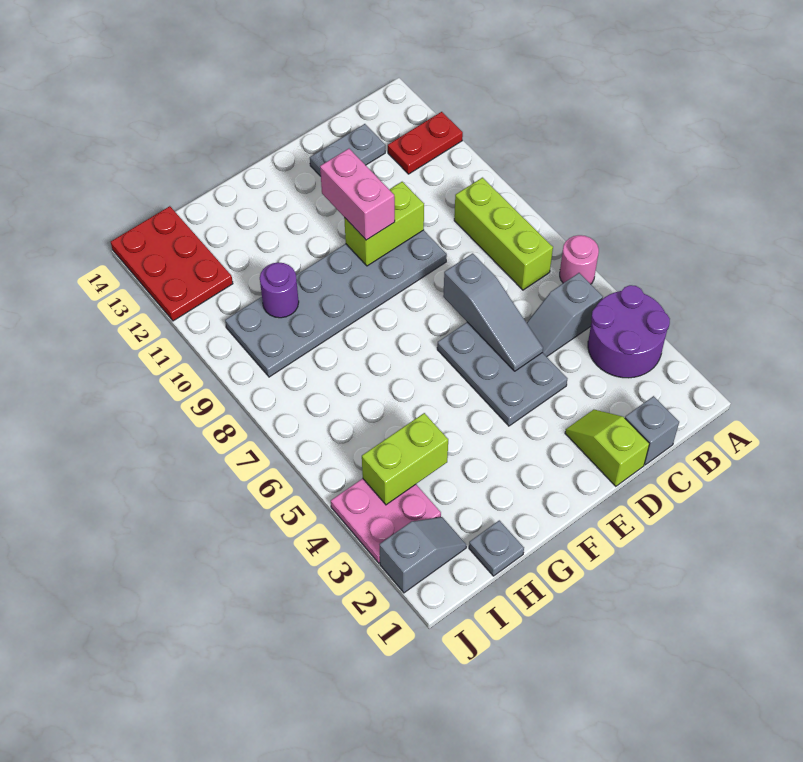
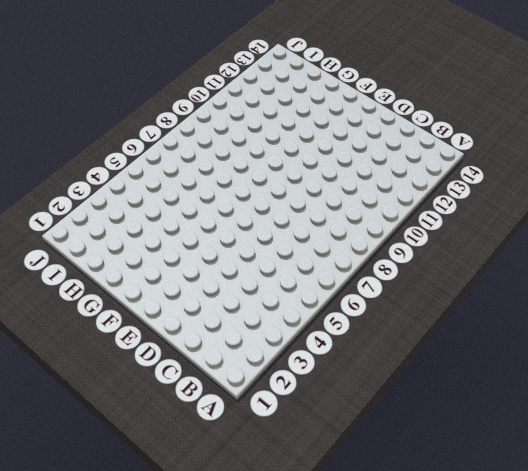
none -> purple 2x2 round brick [588,285,670,378]
none -> pink 1x1 round brick [560,235,599,284]
none -> red 1x2 plate [388,112,463,174]

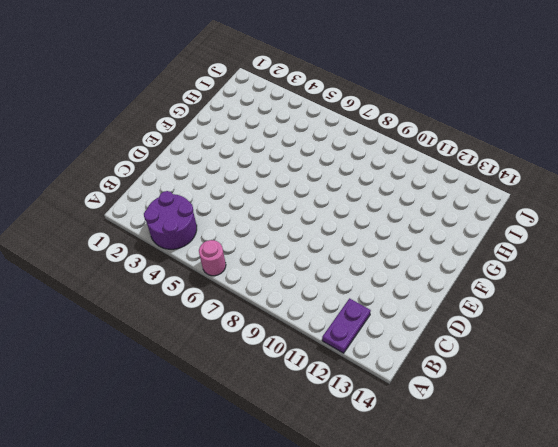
purple 1x2 plate [322,298,371,353] -> red 1x2 plate [388,112,463,174]
none -> grey 1x2 slope [527,273,603,357]
none -> lime 1x3 brick [454,178,553,290]
none -> grey 1x1 brick [625,396,679,465]

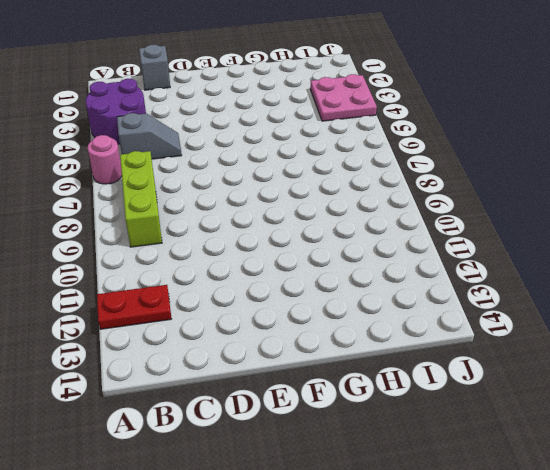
none -> grey 1x2 plate [310,124,385,176]
none -> lime 1x2 slope [565,410,650,486]
none -> grey 2x3 plate [437,322,567,426]

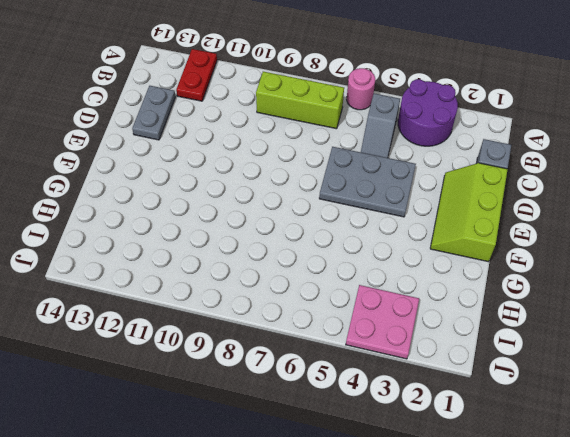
lime 2x3 slope [430,163,508,262] -> lime 1x2 slope [565,410,650,486]
none -> grey 2x6 plate [225,230,447,377]
none -> grey 1x1 plate [469,520,524,576]
none -> grey 1x2 slope [379,517,466,593]

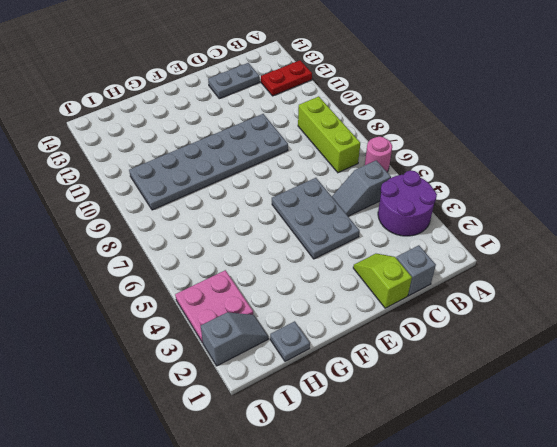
none -> red 2x3 plate [111,206,233,321]
none -> grey 1x3 slope [443,253,543,371]
none -> lime 1x2 brick [344,182,424,266]

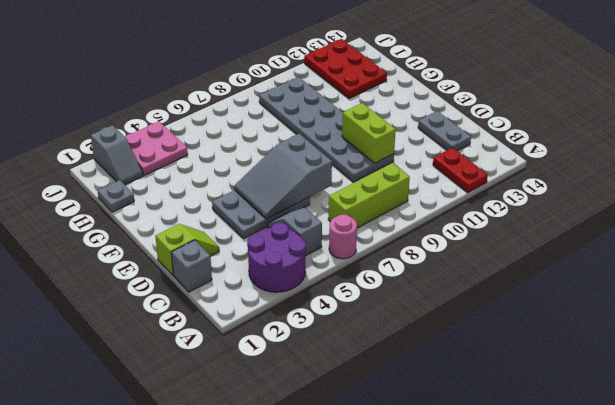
grey 2x3 slope [235,134,332,219] -> grey 1x3 slope [443,253,543,371]
red 2x3 plate [304,39,387,99] -> red 2x3 plate turned to [111,206,233,321]
none -> lime 1x2 brick [362,413,448,505]
none -> purple 1x1 round brick [260,262,299,318]
none -> pink 1x2 brick [320,149,395,240]

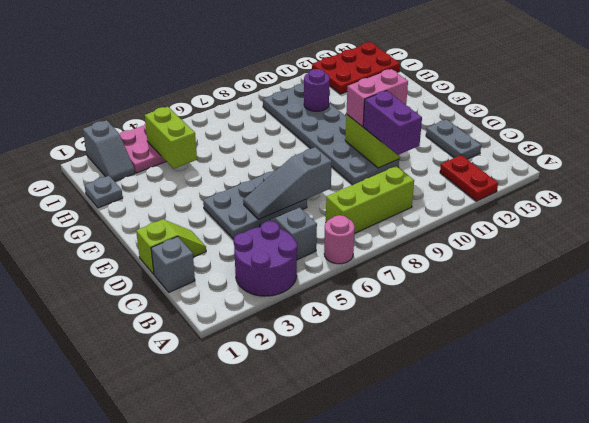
purple 1x2 brick [363,91,422,155] -> none

